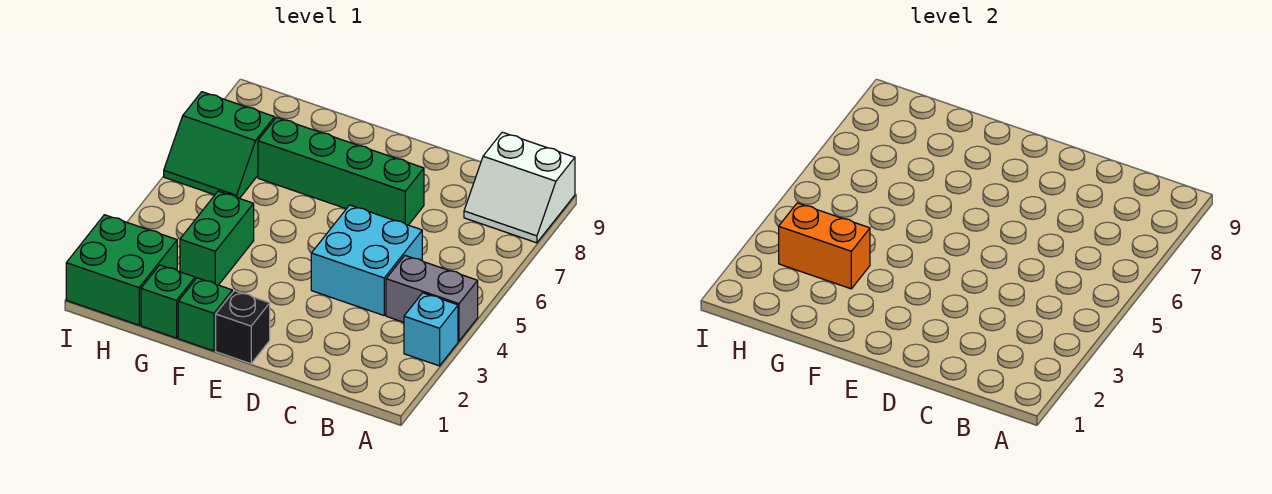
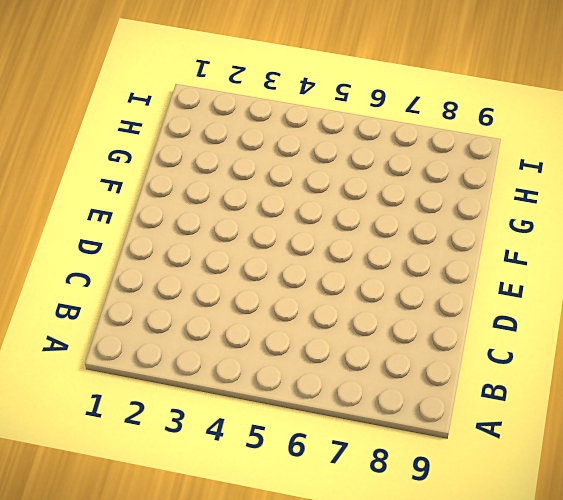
none -> cyan 1x1 brick [404,293,458,366]
none -> grey 1x2 brick [386,256,478,341]
none -> white 2x2 slope [464,132,575,243]

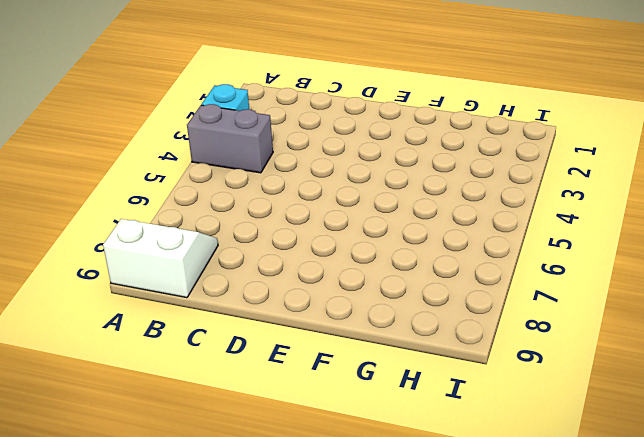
none -> cyan 2x2 brick [311,205,422,315]
none -> green 1x4 brick [258,117,424,225]
none -> black 1x1 brick [216,291,270,364]

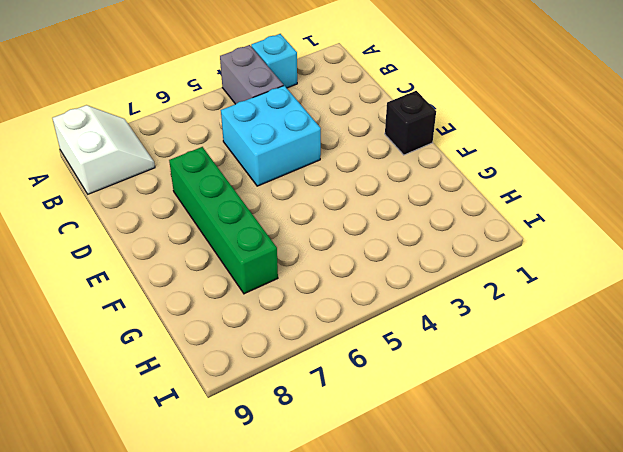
none -> green 1x1 brick [178,278,232,351]
none -> green 1x1 brick [141,265,195,338]
none -> green 1x2 brick [180,191,254,285]

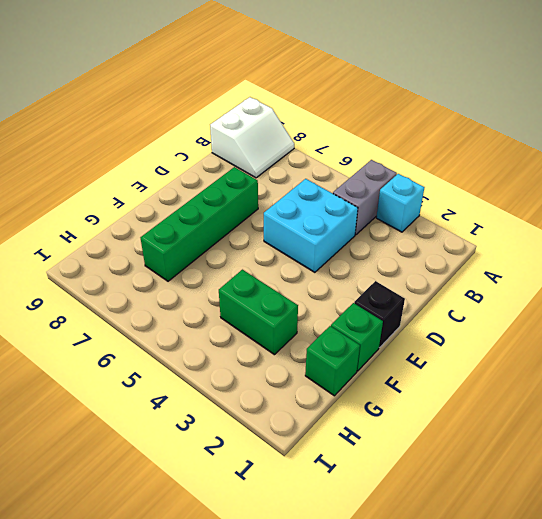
none -> green 2x2 brick [66,215,177,325]
none -> green 2x2 slope [164,92,275,198]
none -> orange 1x2 brick [779,203,870,289]

